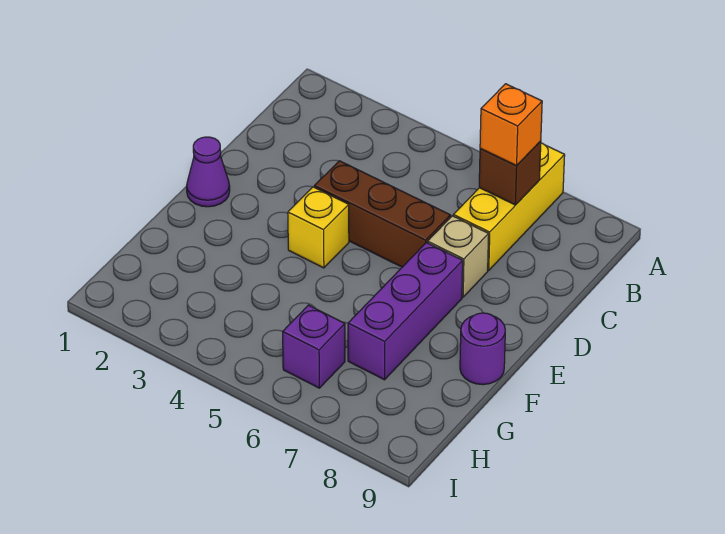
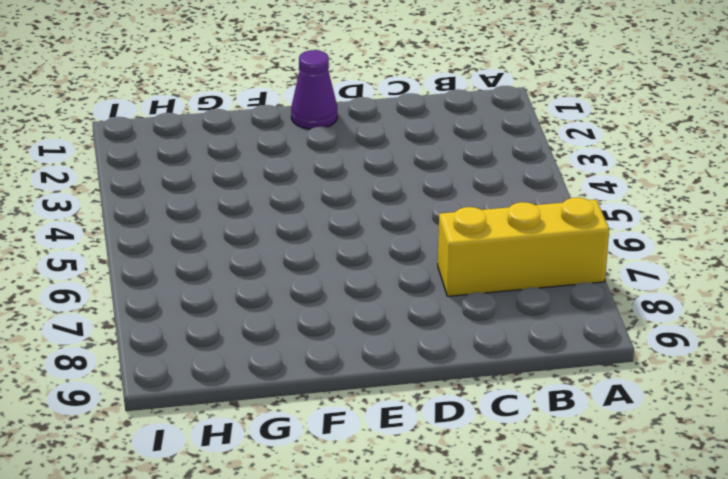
none -> brown 1x3 brick [314,161,450,267]
none -> tan 1x1 brick [428,216,489,297]

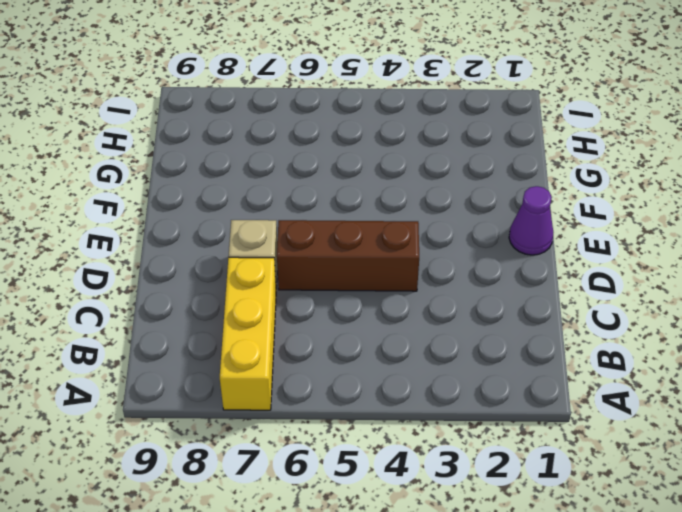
none -> yellow 1x1 brick [288,187,349,268]
none -> purple 1x3 brick [348,243,463,380]

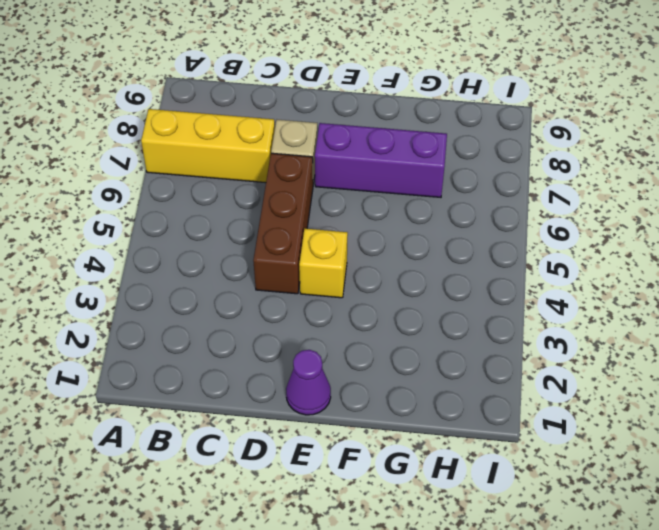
none -> purple 1x1 round brick [460,313,505,385]
none -> purple 1x1 brick [283,305,345,388]

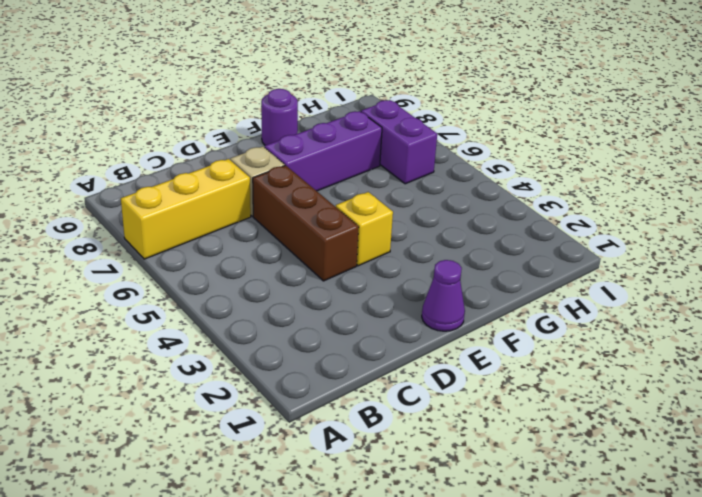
purple 1x2 brick [361,100,437,184] -> purple 1x1 brick [283,305,345,388]
none -> brown 1x1 brick [479,141,541,205]
none -> orange 1x1 brick [480,84,542,166]

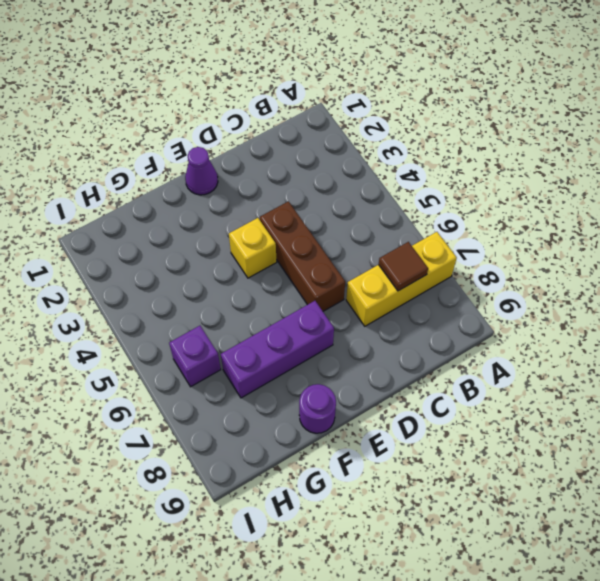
brown 1x1 tile [379,242,428,291] -> brown 1x1 brick [479,141,541,205]
none -> tan 1x1 brick [428,216,489,297]
none -> orange 1x1 brick [480,84,542,166]

